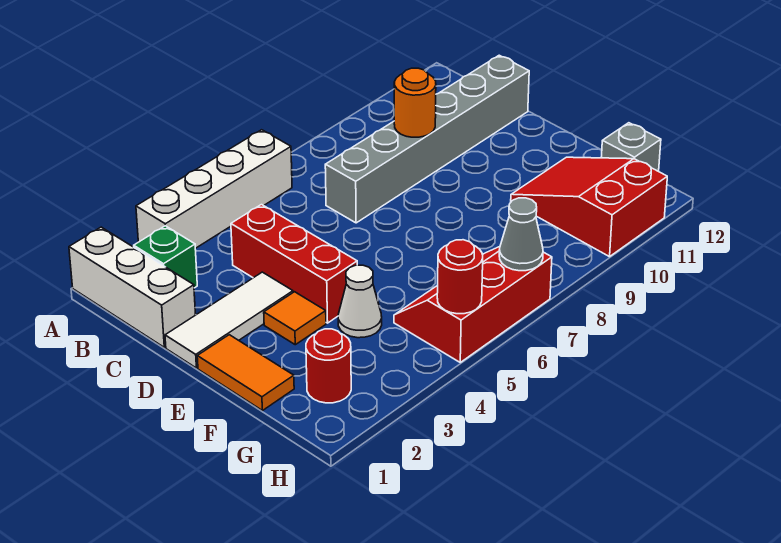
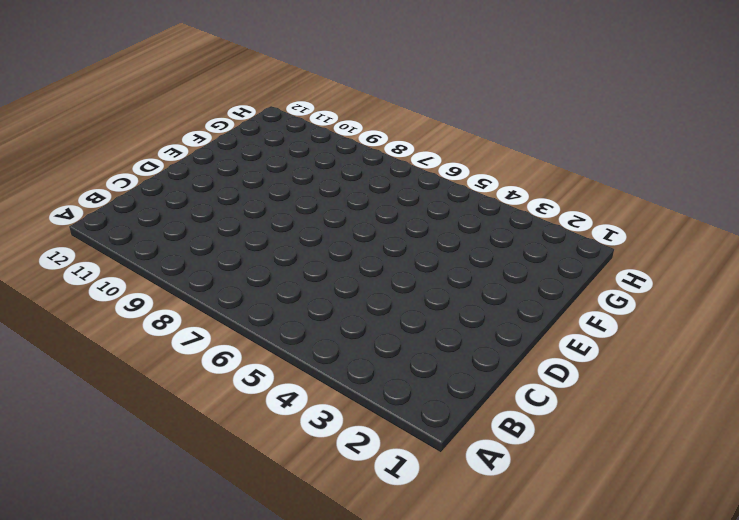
none -> white 1x3 brick [69,227,196,347]
none -> white 1x4 brick [136,130,292,248]
none -> green 1x1 brick [134,226,197,288]

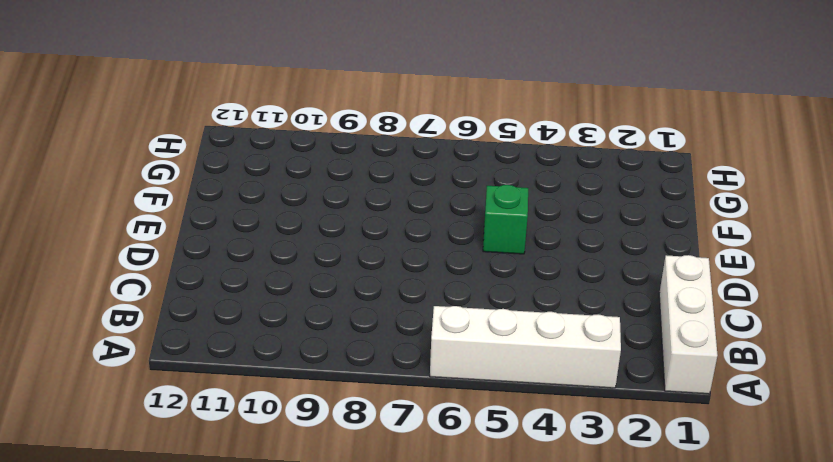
green 1x1 brick [483,185,528,254] -> green 1x1 brick moved to [134,226,197,288]
none -> red 1x3 brick [231,205,357,323]
none -> grey 1x6 brick [325,55,529,223]
none -> white 1x3 tile [165,272,293,368]

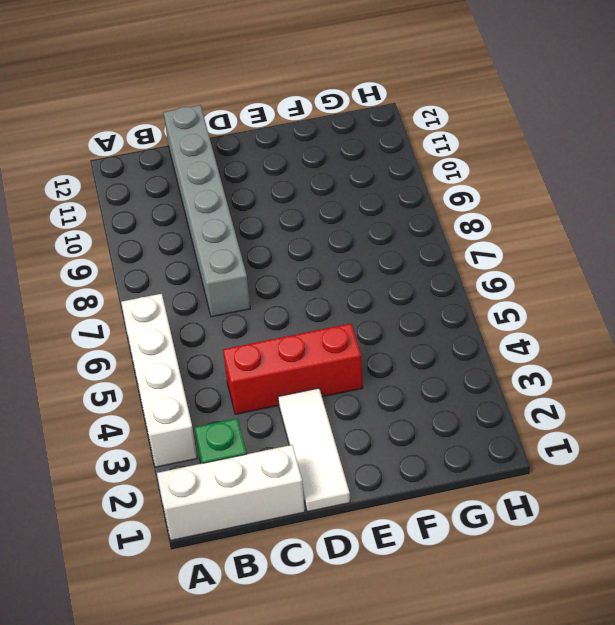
none -> orange 1x2 tile [197,335,294,411]
none -> orange 1x1 tile [264,292,326,345]
none -> white 1x1 cone [338,265,382,338]

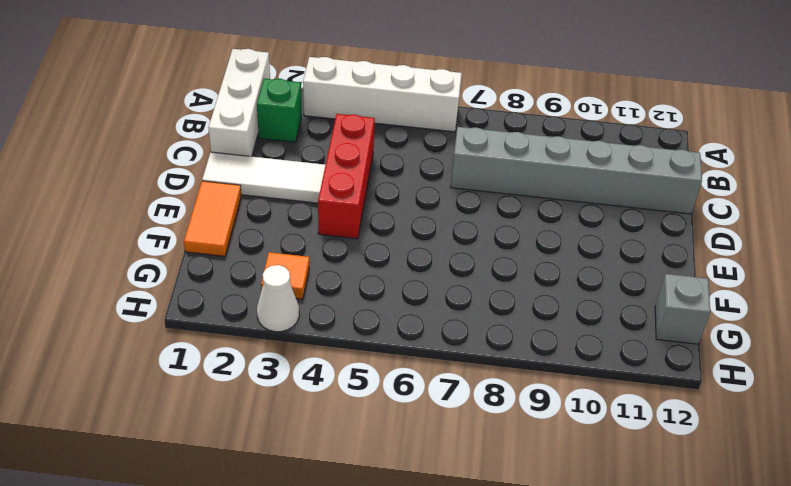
orange 1x1 tile [261,252,309,299] -> orange 1x1 tile moved to [264,292,326,345]
white 1x1 cone [257,265,299,332] -> white 1x1 cone moved to [338,265,382,338]
none -> red 2x3 slope [511,157,667,257]
none -> red 1x1 round brick [306,329,351,403]
none -> red 2x3 slope [394,247,552,362]

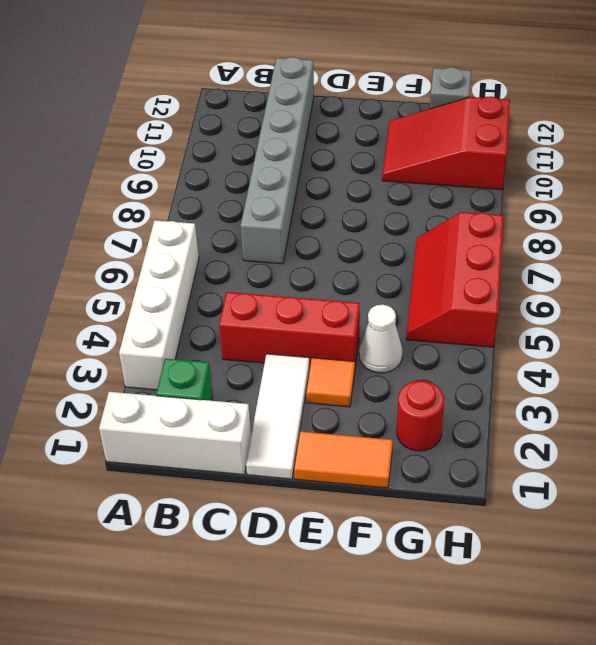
none -> orange 1x1 round brick [394,68,436,137]
none -> red 1x1 round brick [437,240,483,314]
none -> grey 1x1 cone [499,198,543,271]

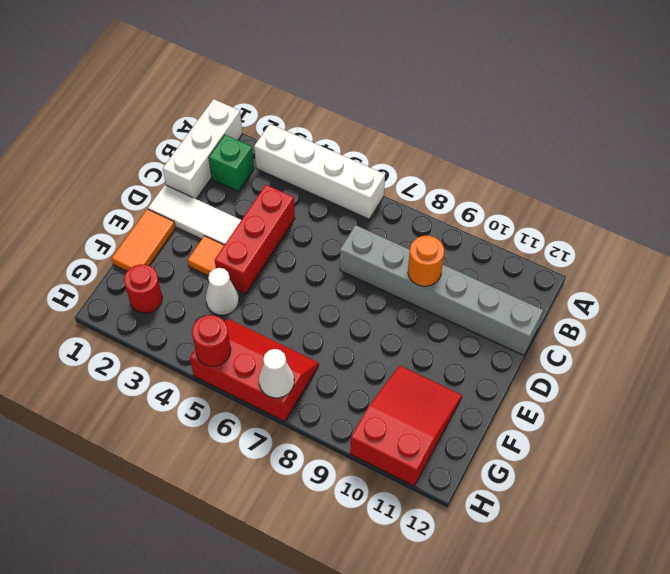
white 1x1 cone [259,349,294,398] -> grey 1x1 cone [499,198,543,271]
none -> grey 1x1 brick [601,123,661,171]

